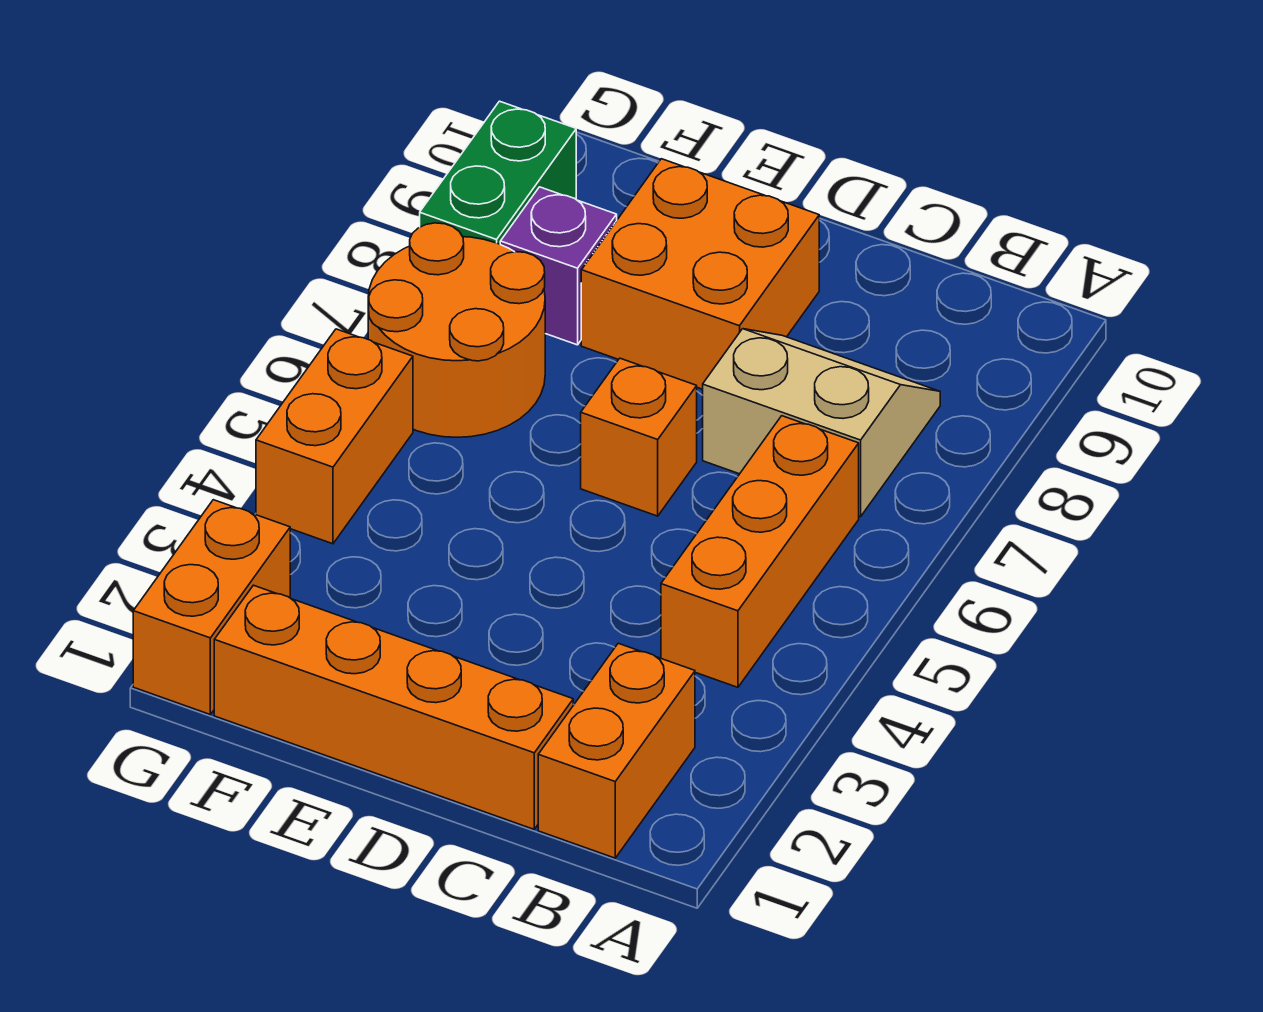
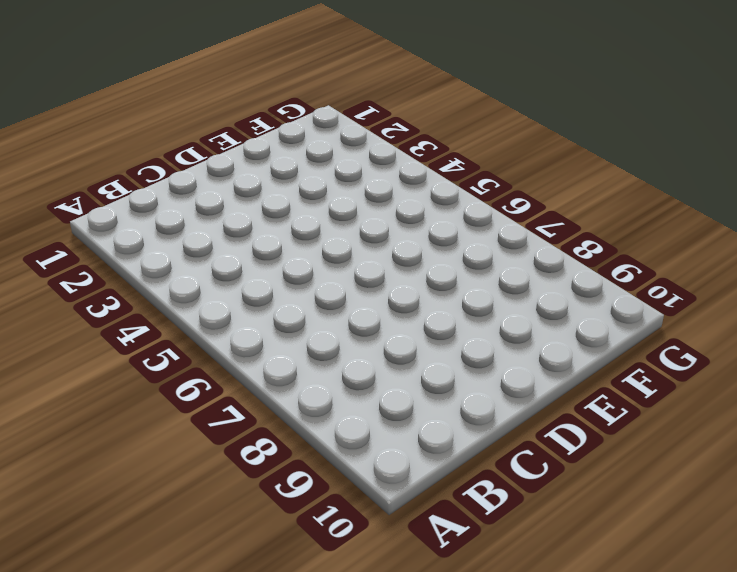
none -> orange 1x2 brick [538,643,695,858]
none -> orange 1x3 brick [661,416,859,687]

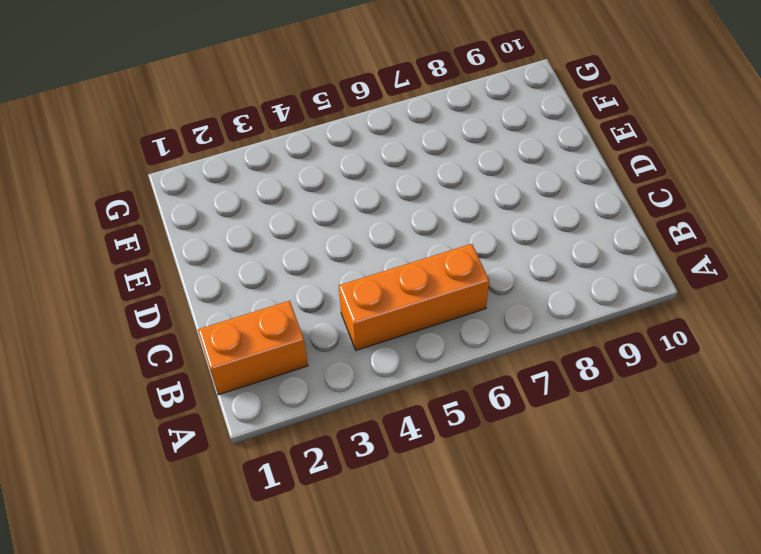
none -> tan 2x2 slope [703,329,940,517]
none -> orange 1x4 brick [214,585,573,829]

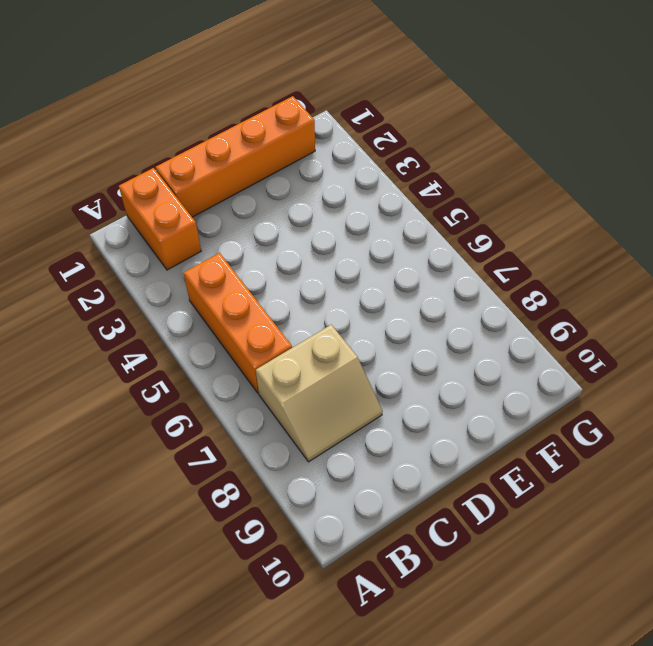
none -> orange 1x1 brick [581,358,697,516]
none -> orange 2x2 brick [581,159,819,389]

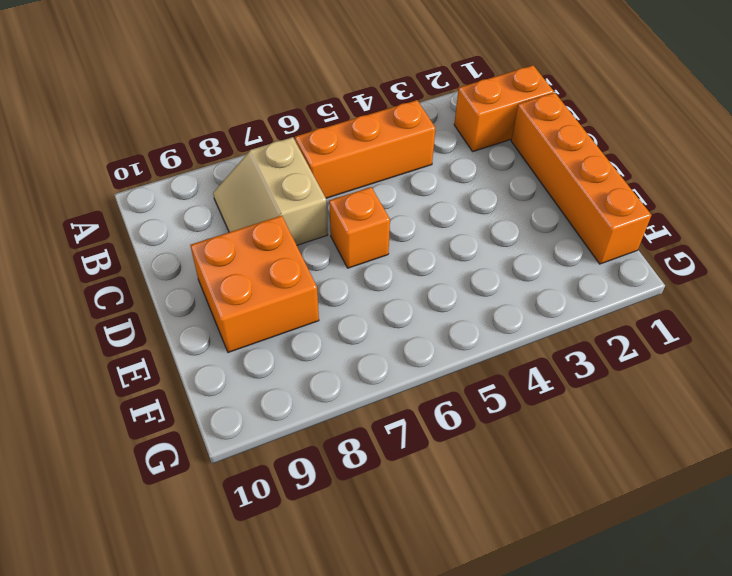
none -> orange 2x2 round brick [368,223,545,437]
none -> purple 1x1 brick [500,187,617,345]

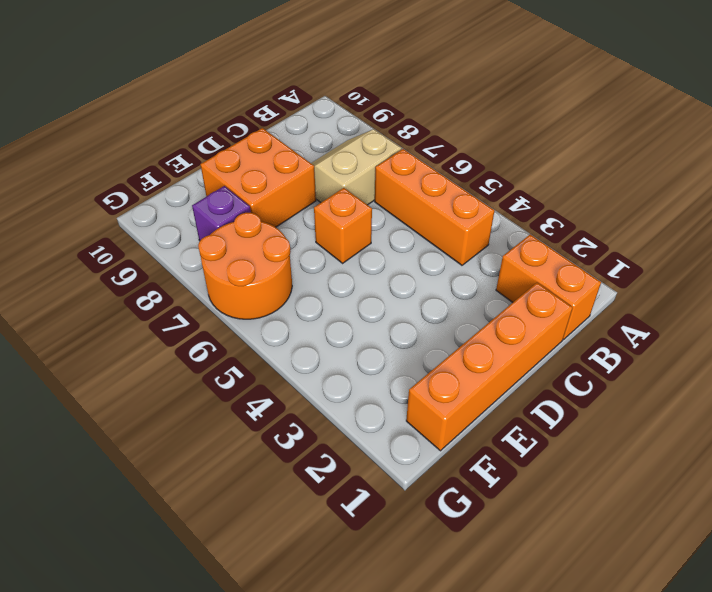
none -> orange 1x2 brick [133,500,290,714]
none -> orange 1x2 brick [256,329,413,544]

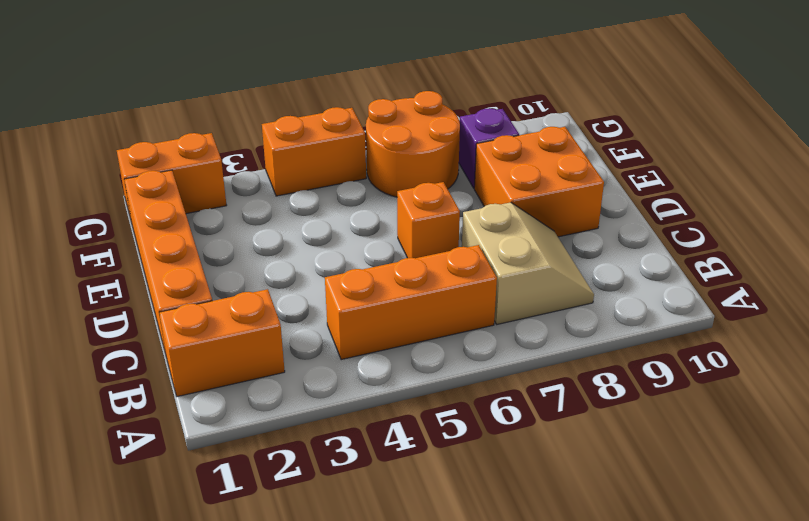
none -> green 1x2 brick [420,101,576,244]

